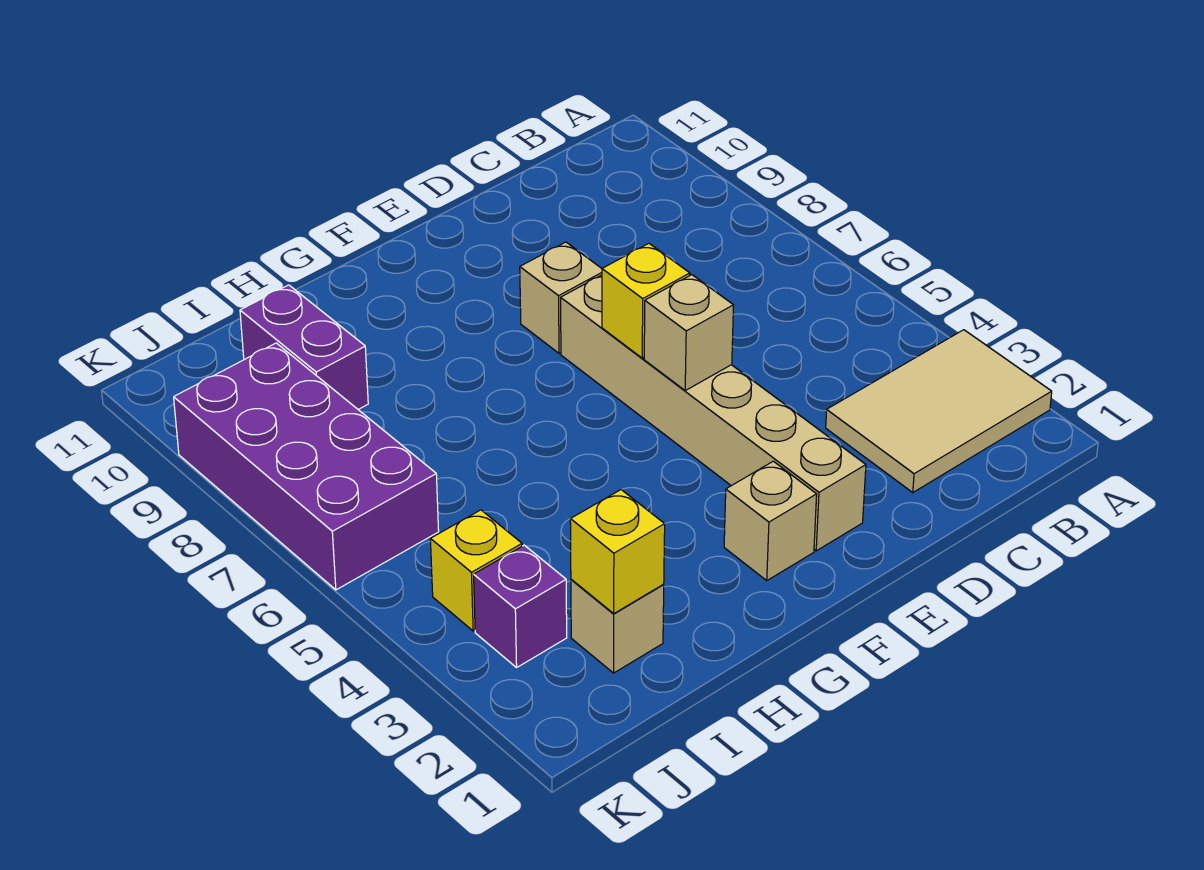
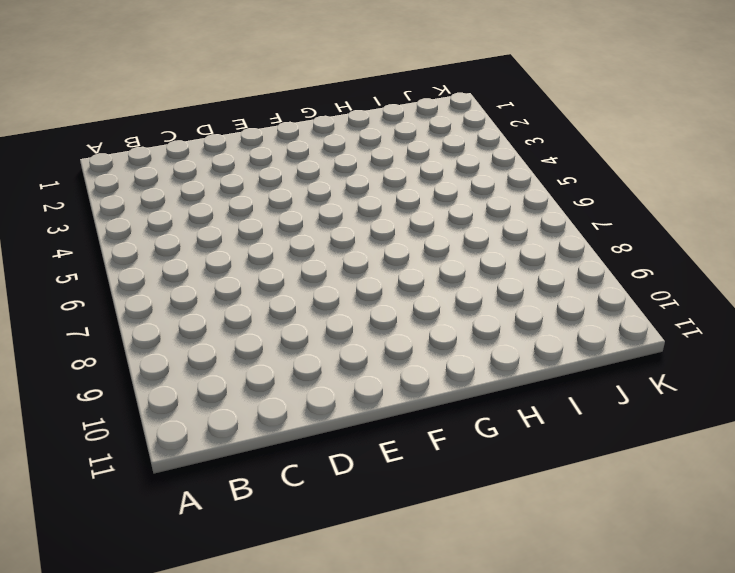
none -> tan 2x3 tile [826,330,1052,493]
none -> tan 1x6 brick [561,275,866,551]
none -> tan 1x1 brick [520,242,602,353]

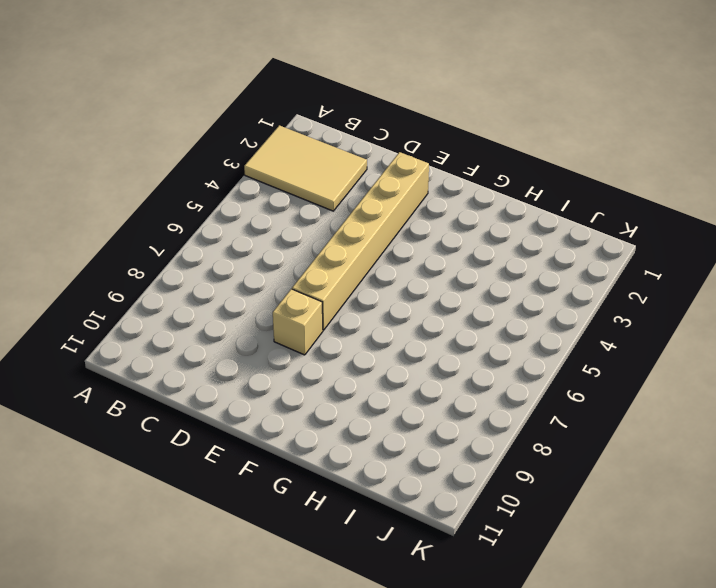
none -> tan 1x1 brick [724,461,817,580]
none -> tan 1x1 brick [571,579,664,673]
none -> purple 1x2 brick [240,285,368,409]

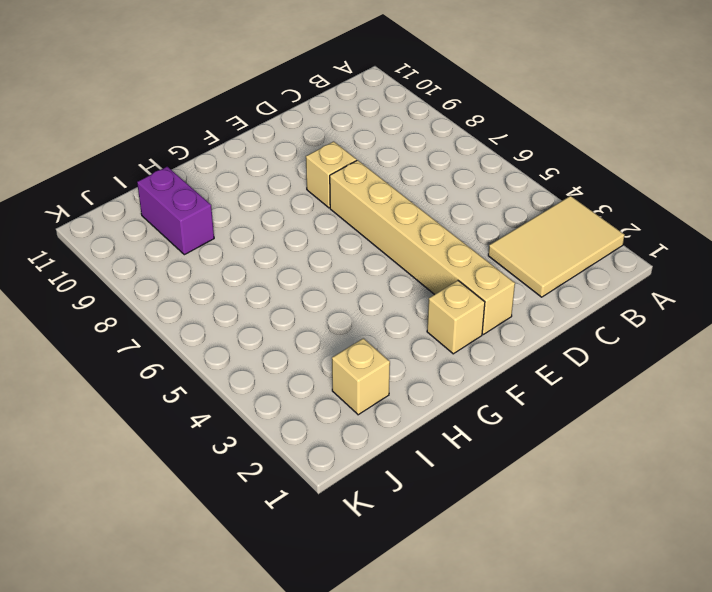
none -> purple 1x1 brick [474,545,567,667]
none -> yellow 1x1 brick [430,510,522,631]
none -> purple 2x4 brick [174,343,439,590]

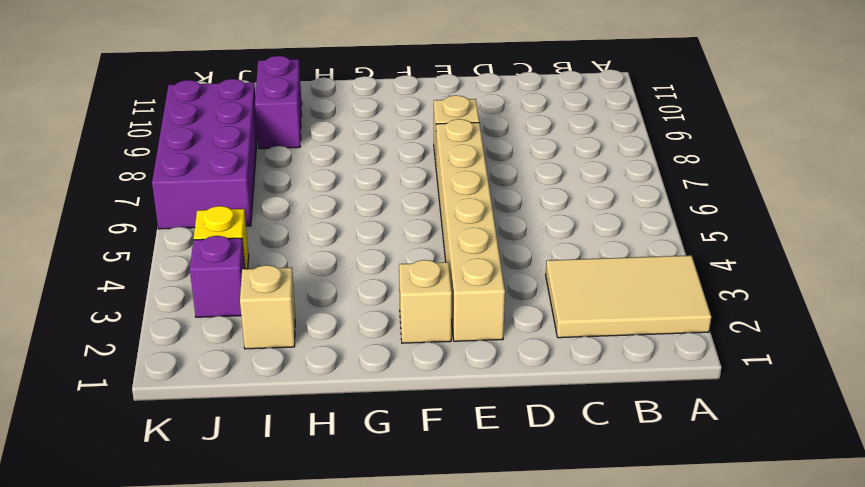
none -> tan 1x1 brick [644,275,733,390]
none -> yellow 1x1 brick [602,243,690,358]
none -> yellow 1x1 brick [570,490,665,613]

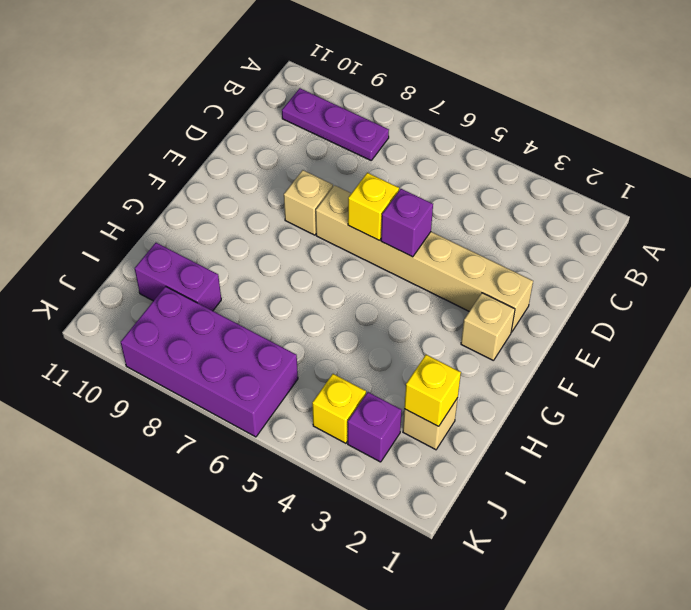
purple 1x3 plate [282,88,389,160] -> none
purple 1x1 brick [381,189,433,257] -> tan 1x1 brick [644,275,733,390]
none -> tan 2x3 tile [826,330,1052,493]

